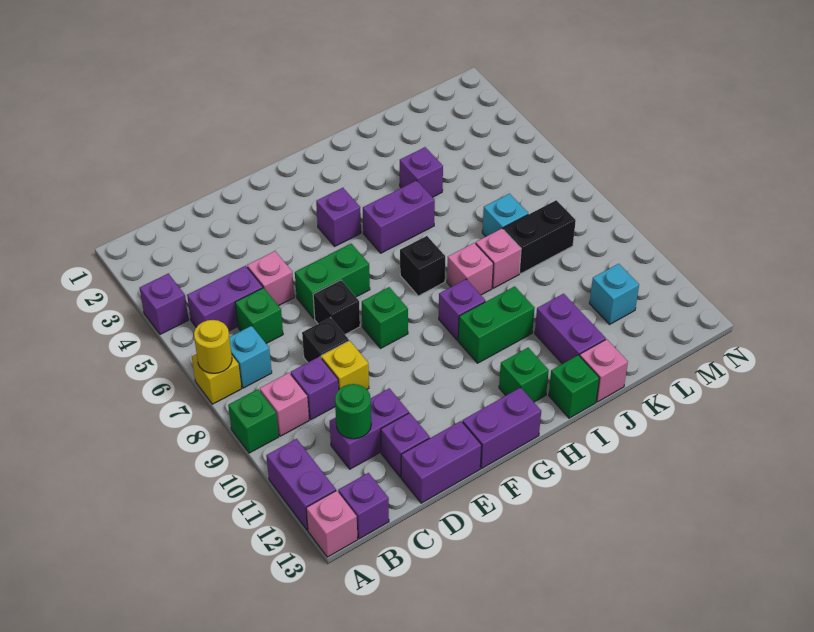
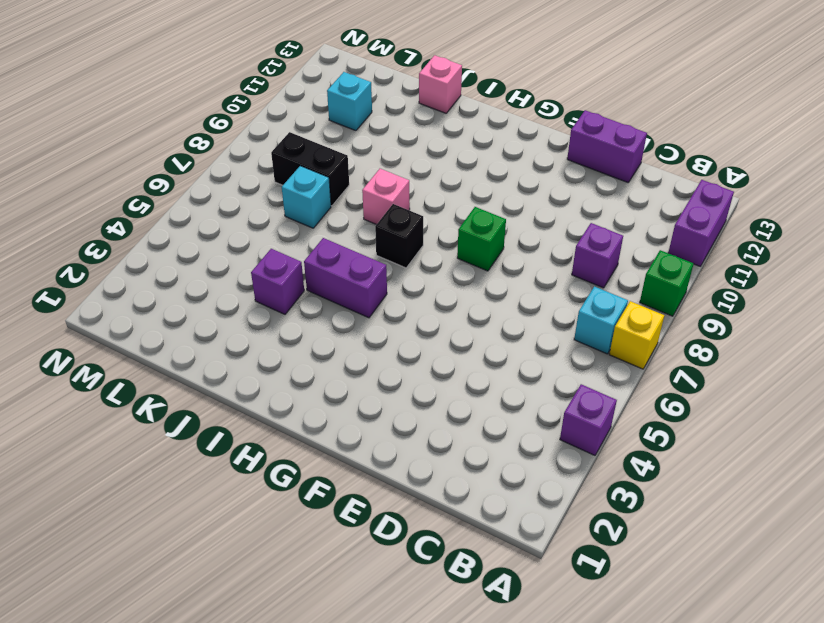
none -> pink 1x1 brick [306,491,358,557]
none -> purple 1x2 brick [187,266,263,331]
none -> pink 1x1 brick [260,373,309,436]
none -> purple 1x1 brick [338,473,389,539]

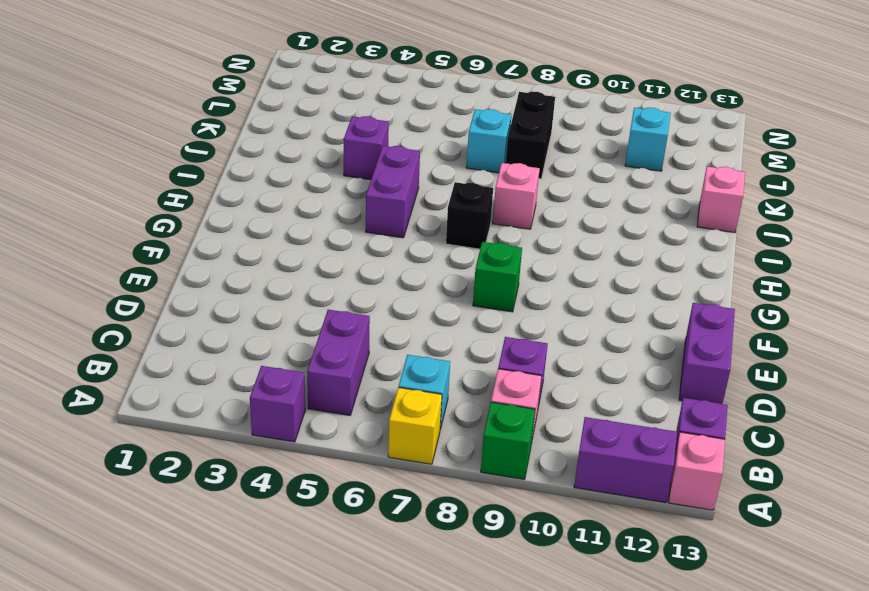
none -> green 1x1 brick [235,288,283,343]
none -> purple 1x2 brick [330,388,409,469]
none -> pink 1x1 brick [247,251,294,306]
none -> black 1x1 brick [302,318,349,362]

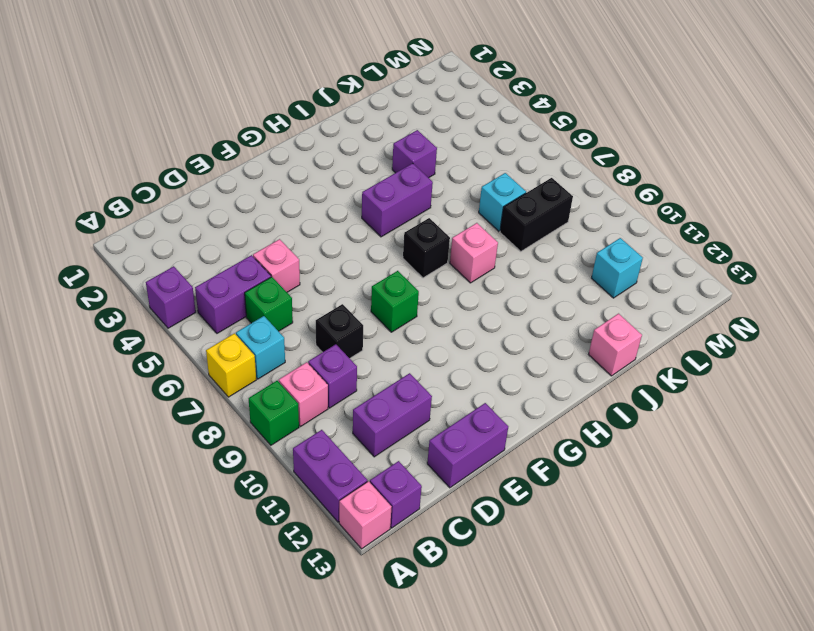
none -> yellow 1x1 brick [321,341,369,389]
none -> purple 1x1 brick [381,413,430,477]
none -> green 1x2 brick [295,244,370,319]
none -> black 1x1 brick [313,280,360,334]

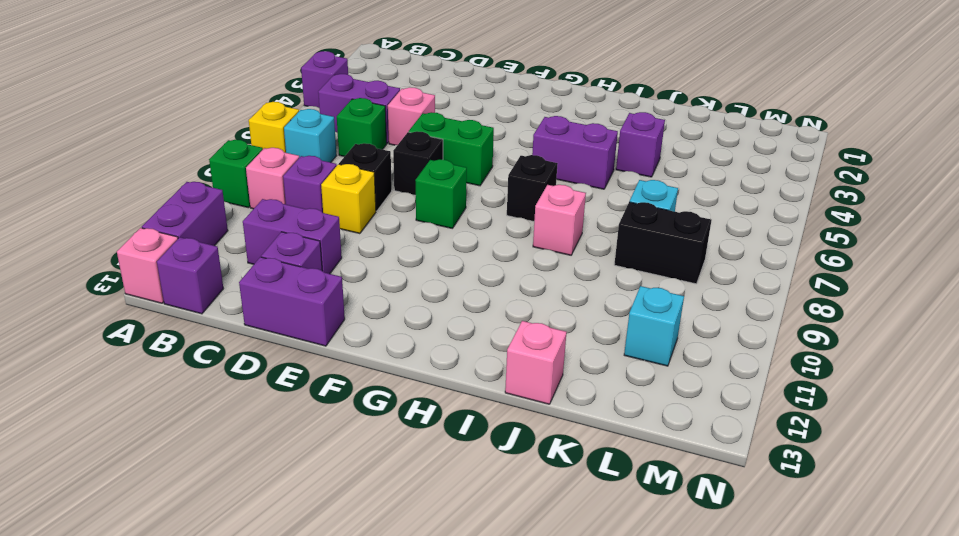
none -> purple 1x2 brick [462,388,541,468]
none -> purple 1x1 brick [316,188,361,246]
none -> purple 1x1 brick [439,279,485,340]
none -> green 1x2 brick [458,286,535,363]

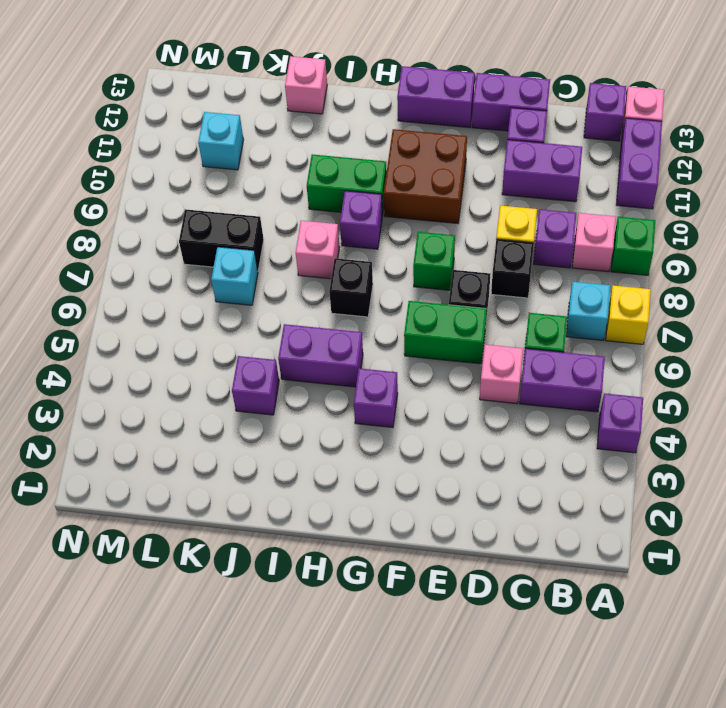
brown 2x2 brick [384,129,467,223] -> none
none -> green 1x1 brick [499,348,549,402]
none -> green 1x1 brick [549,355,599,418]
none -> pink 1x1 brick [476,229,521,288]
none -> purple 1x2 brick [535,294,606,364]

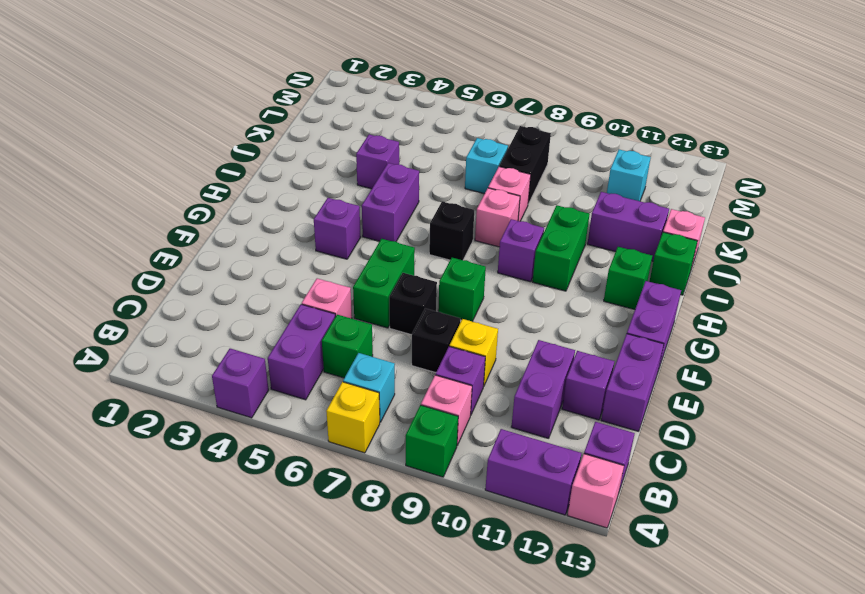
none -> yellow 1x1 round brick [194,320,232,373]
none -> green 1x1 round brick [335,384,371,439]

